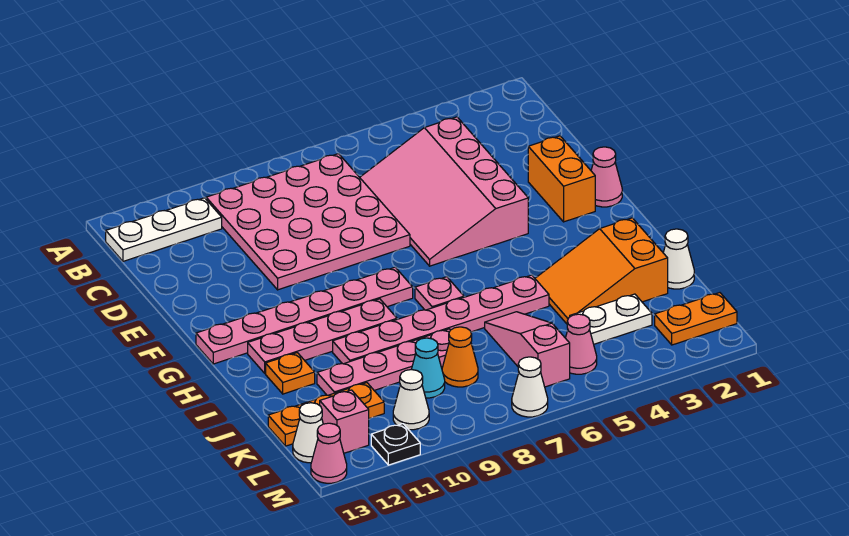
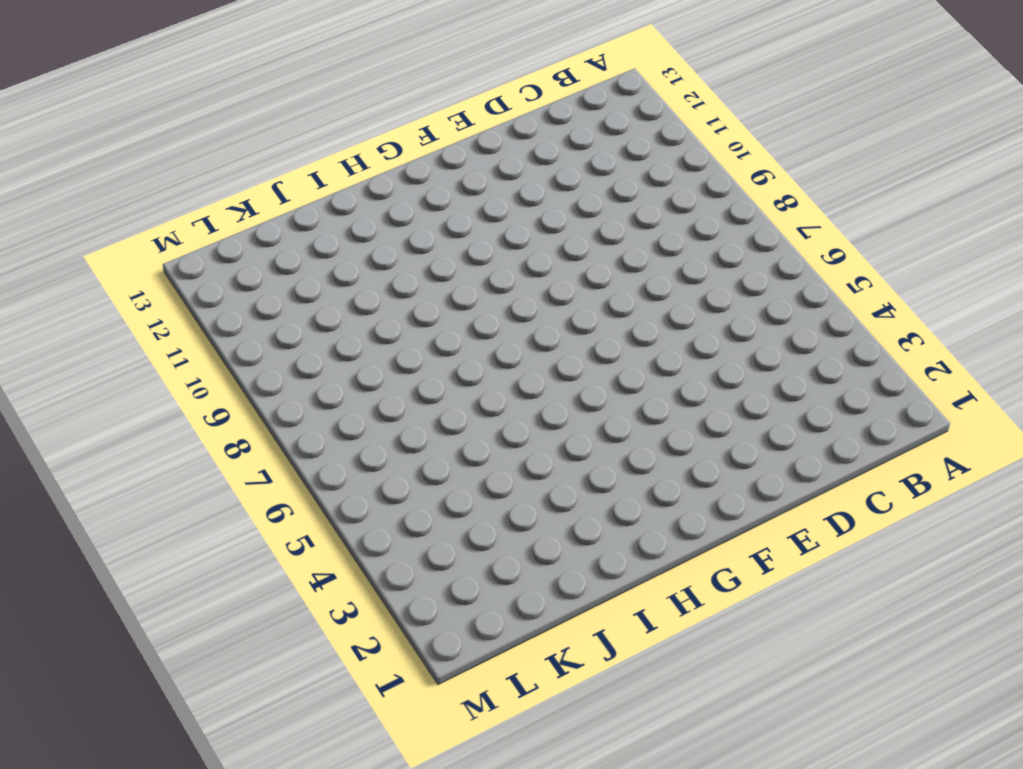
none -> pink 4x4 plate [206,154,410,290]
none -> white 1x3 plate [106,198,222,261]
none -> pink 3x4 slope [360,117,528,266]

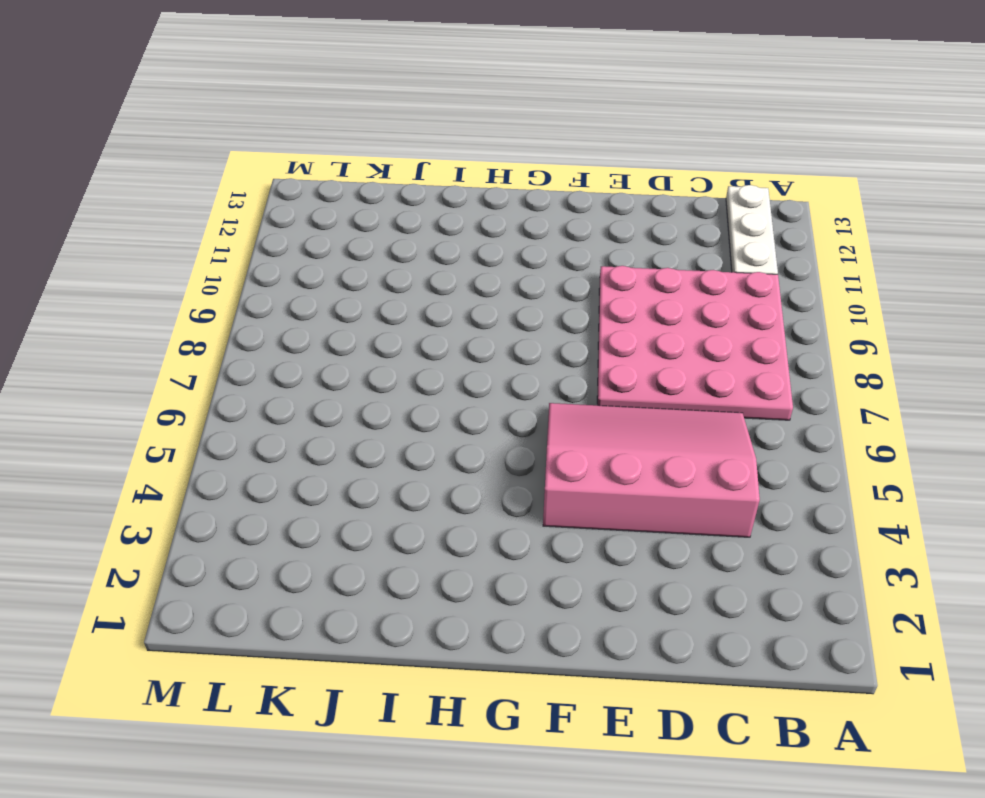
none -> orange 1x2 brick [528,136,595,222]
none -> pink 1x1 cone [591,147,622,207]
none -> pink 1x6 plate [196,267,413,364]

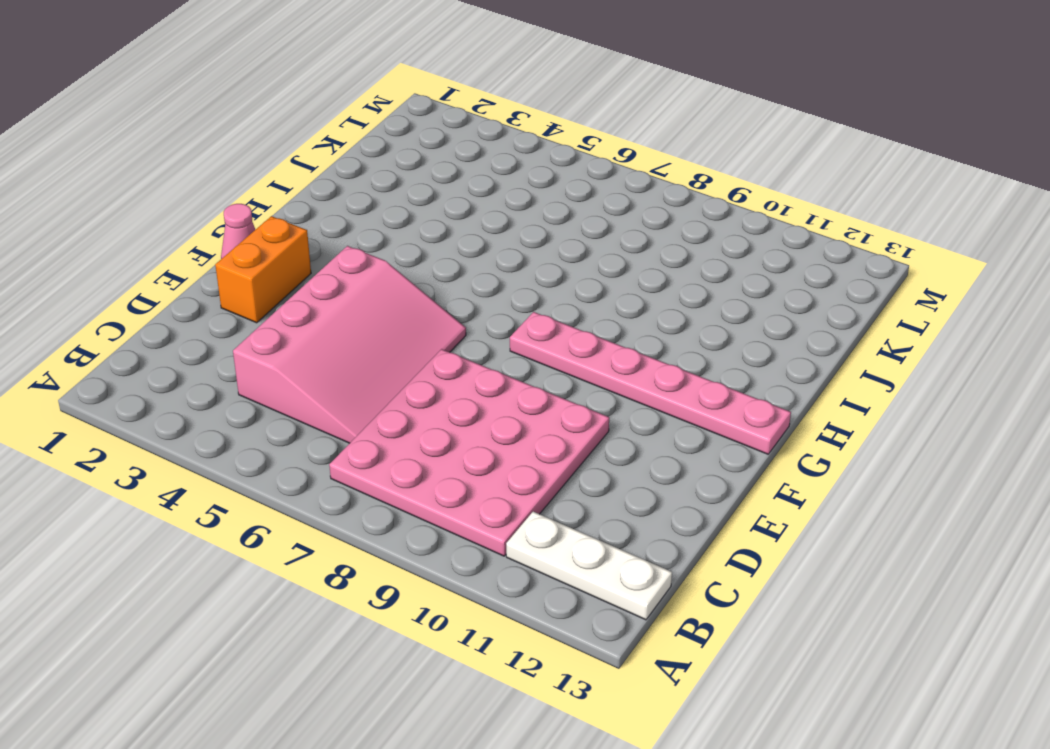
none -> pink 1x1 plate [415,277,464,310]
none -> pink 1x4 plate [248,299,397,373]
none -> orange 2x3 slope [535,218,668,324]

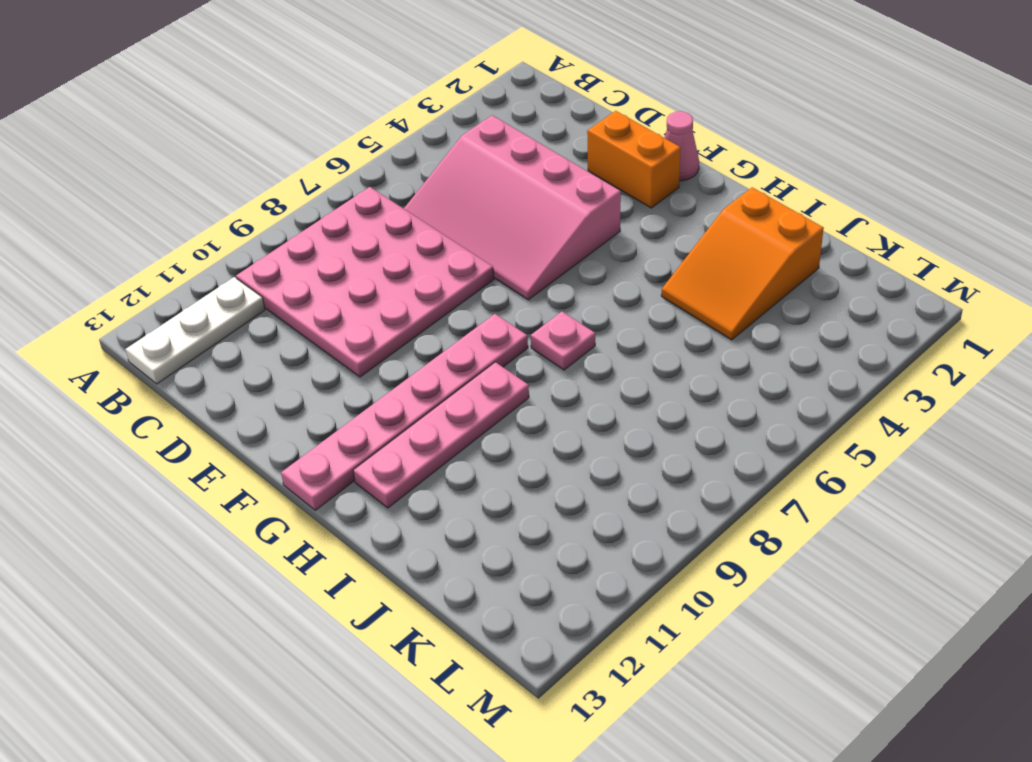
none -> pink 1x6 plate [333,275,549,364]
none -> orange 1x1 plate [266,353,315,394]
none -> white 1x1 cone [663,229,694,289]

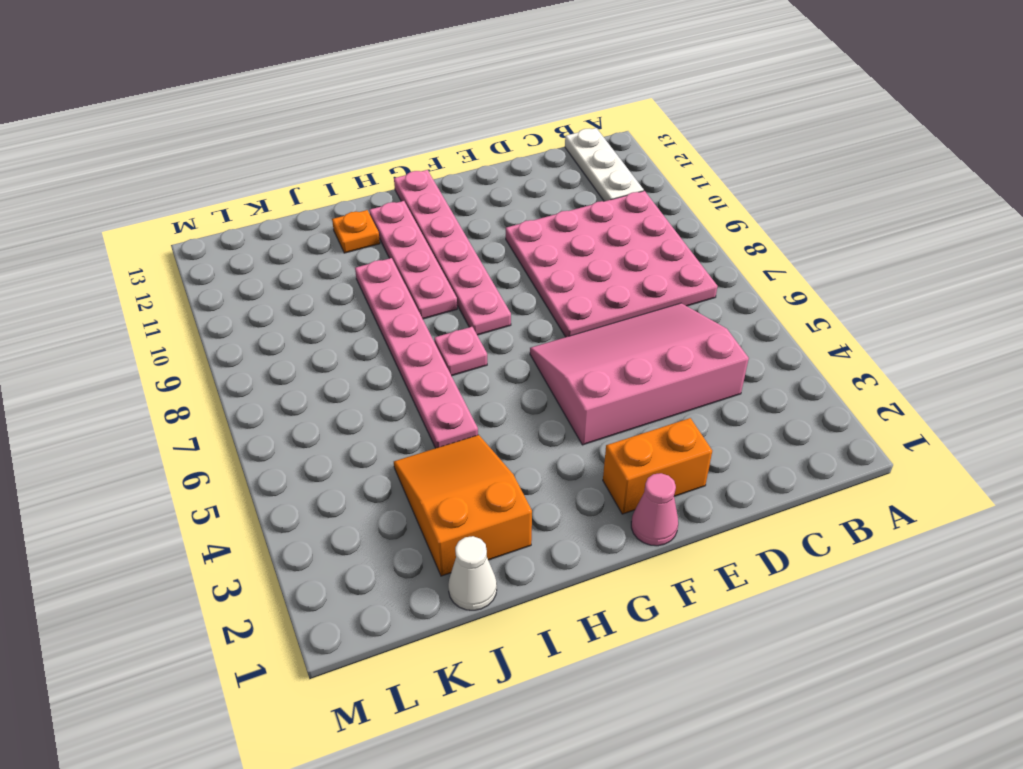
none -> pink 1x3 slope [485,312,570,387]
none -> pink 1x4 plate [317,329,450,395]
none -> white 1x2 plate [570,294,652,344]

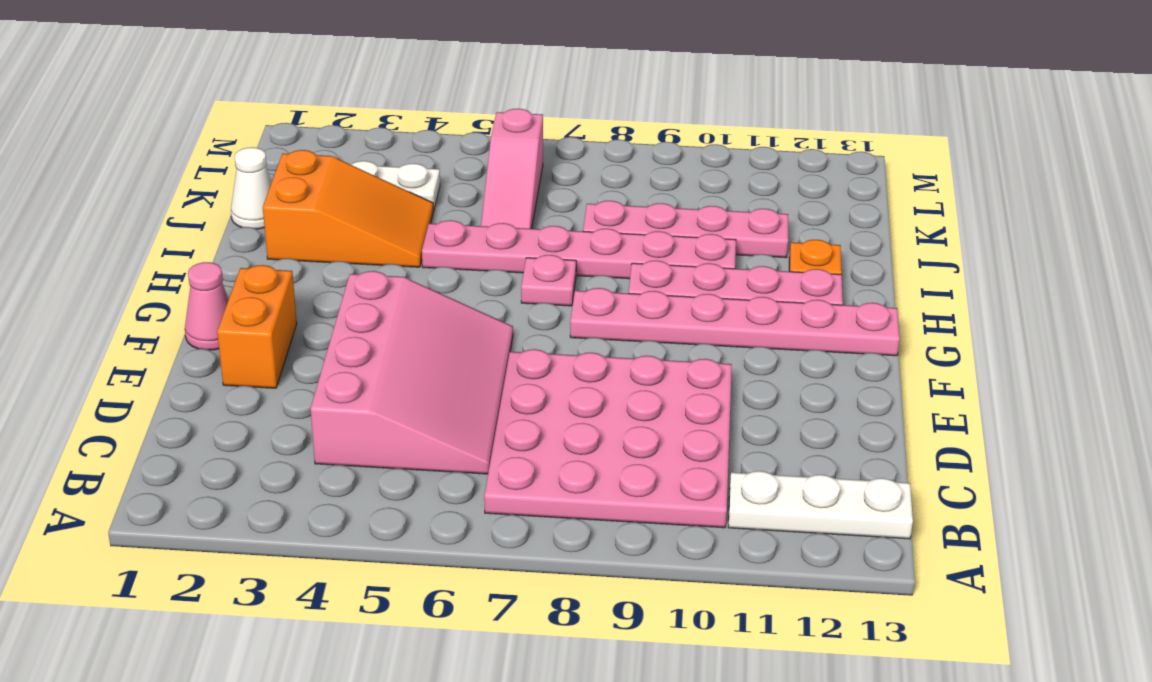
none -> orange 1x1 cone [442,327,478,387]
none -> cyan 1x1 cone [411,338,445,398]
none -> orange 1x3 plate [268,383,384,446]

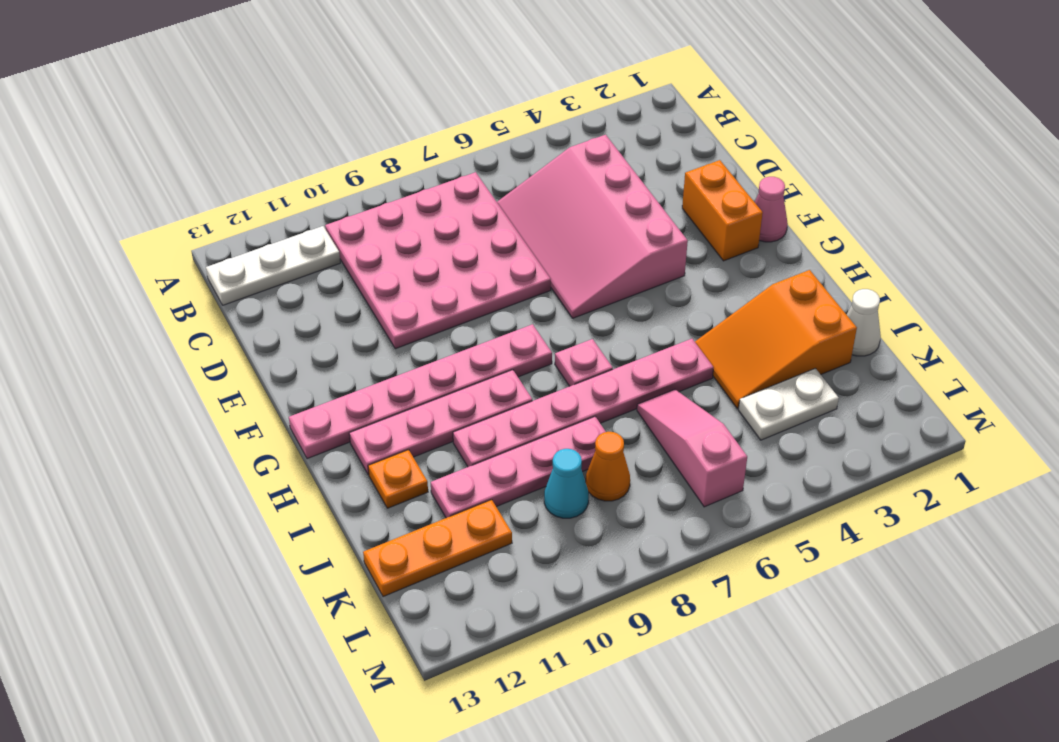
none -> orange 1x2 plate [655,293,737,345]
none -> pink 1x1 cone [566,314,597,374]
none -> white 1x1 cone [393,370,429,430]

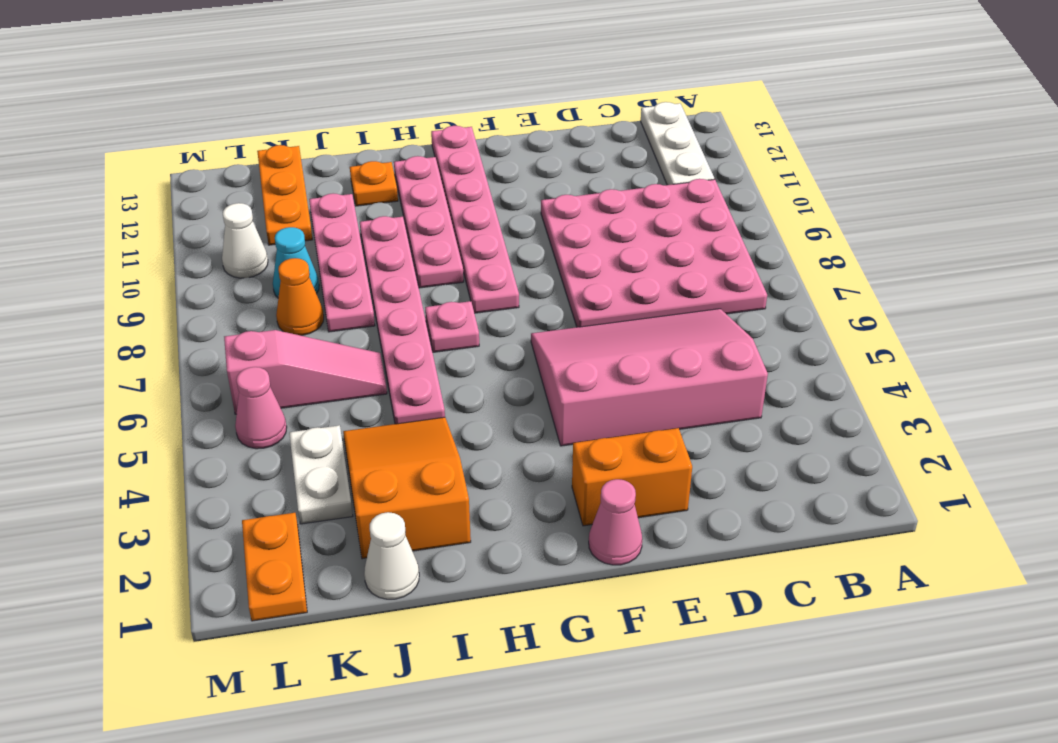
none -> pink 1x1 brick [320,390,369,453]
none -> white 1x1 cone [293,403,323,463]
none -> white 1x1 cone [512,357,548,417]

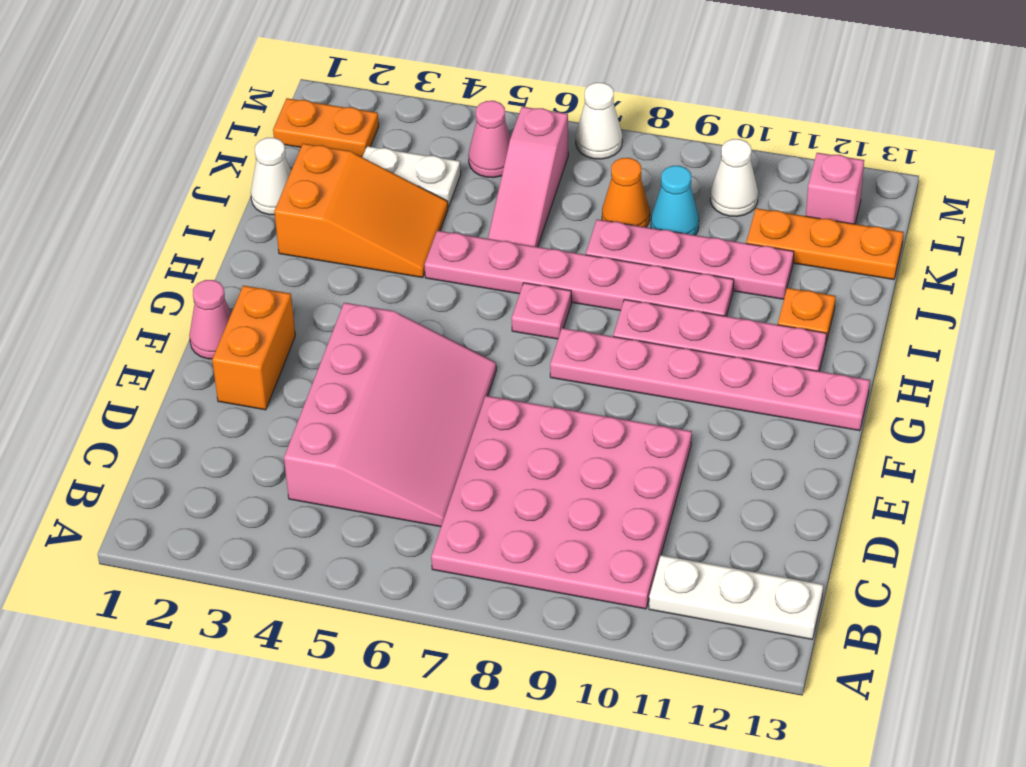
none -> white 1x1 cone [293,403,323,463]
none -> black 1x1 plate [371,424,420,465]
none -> pink 1x1 cone [311,423,347,483]

